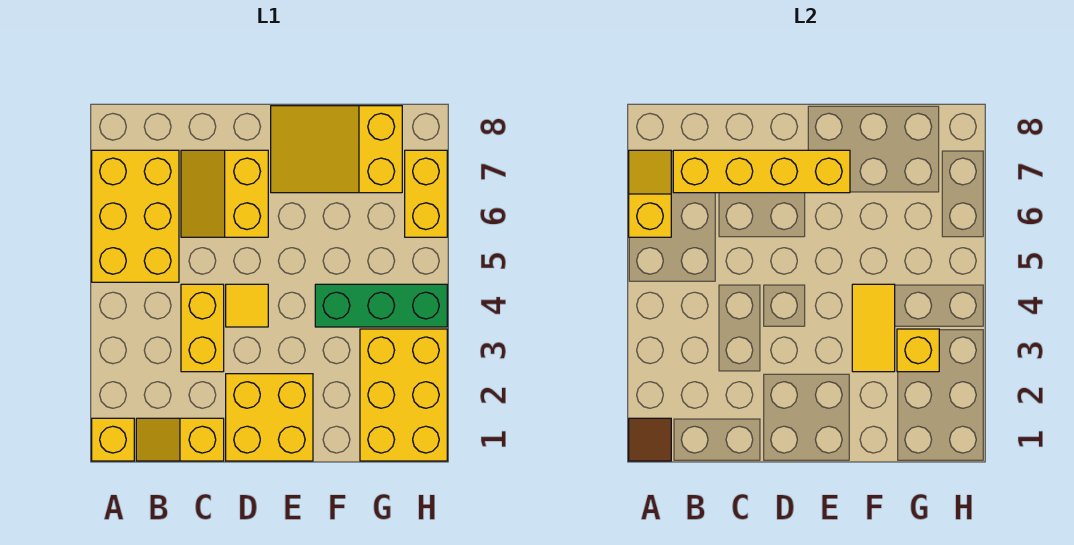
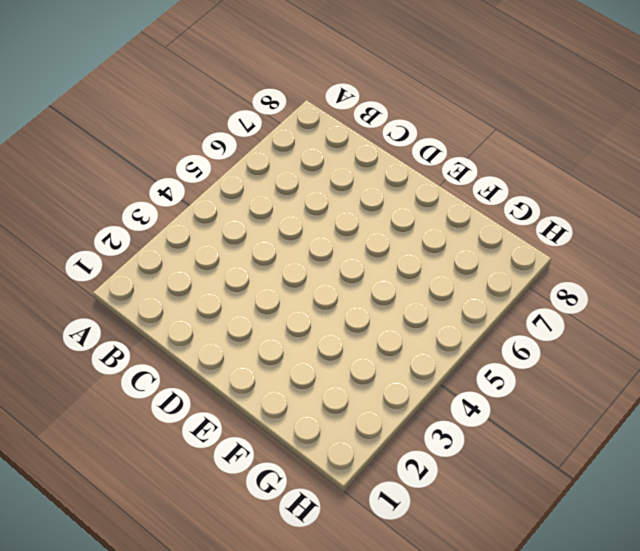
none -> yellow 1x1 brick [92,418,134,461]
none -> yellow 2x3 brick [92,150,179,282]
none -> yellow 1x2 slope [136,418,224,461]

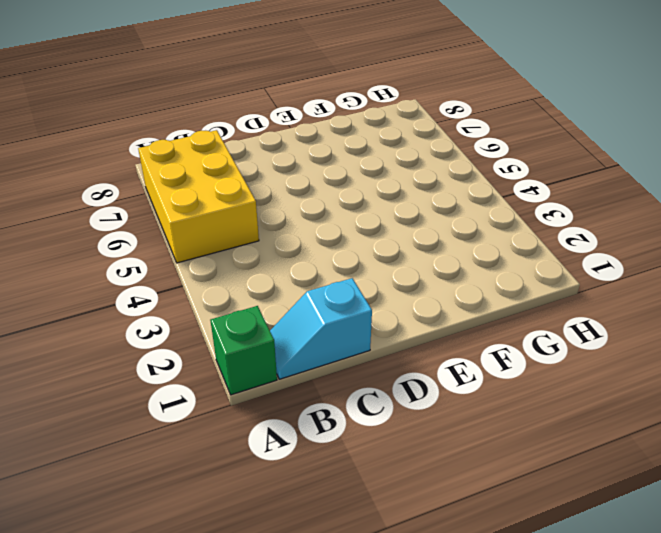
green 1x1 brick [210,306,277,395] -> yellow 1x1 brick [92,418,134,461]
cyan 1x2 slope [270,278,372,379] -> yellow 1x2 slope [136,418,224,461]
none -> yellow 1x2 brick [181,284,224,372]
none -> yellow 2x2 slope [181,150,268,237]
none -> yellow 2x2 brick [226,374,313,461]

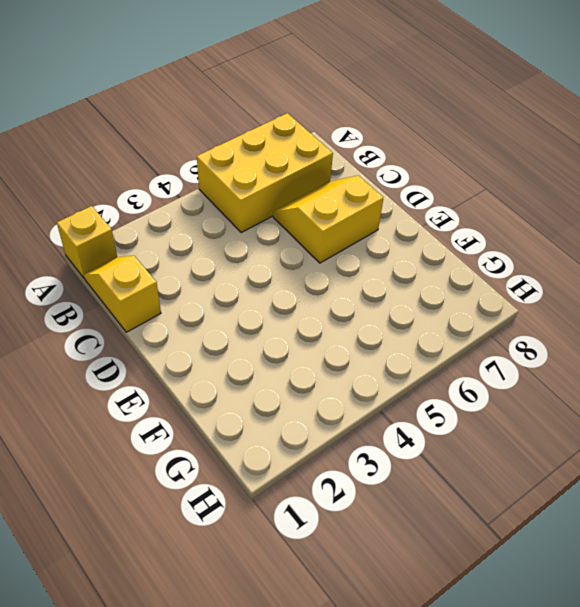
none -> yellow 1x2 brick [181,284,224,372]
none -> yellow 2x2 brick [226,374,313,461]
none -> yellow 1x1 tile [226,284,268,327]

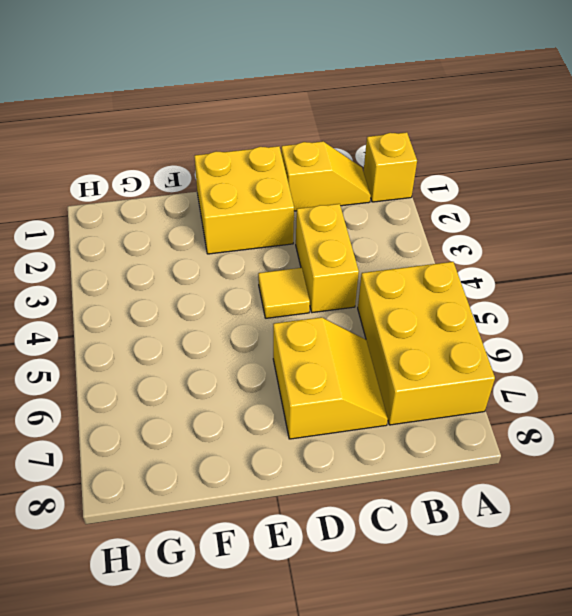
none -> yellow 2x3 slope [271,106,402,193]
none -> green 1x3 brick [315,284,447,327]
none -> yellow 2x3 brick [360,329,447,461]

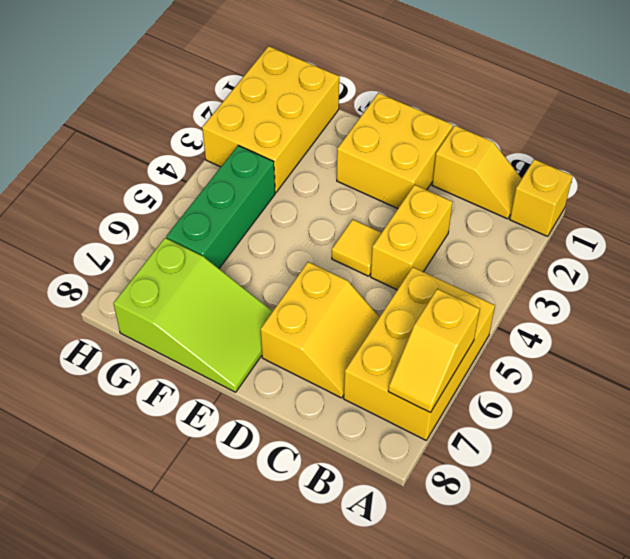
lime 2x3 slope [113,238,273,392] -> yellow 2x3 slope [271,106,402,193]
green 1x3 brick [166,146,275,268] -> green 1x3 brick turned to [315,284,447,327]
none -> yellow 1x2 brick [405,150,447,237]
none -> brown 1x1 tile [629,418,671,461]
none -> yellow 1x4 brick [673,150,850,193]

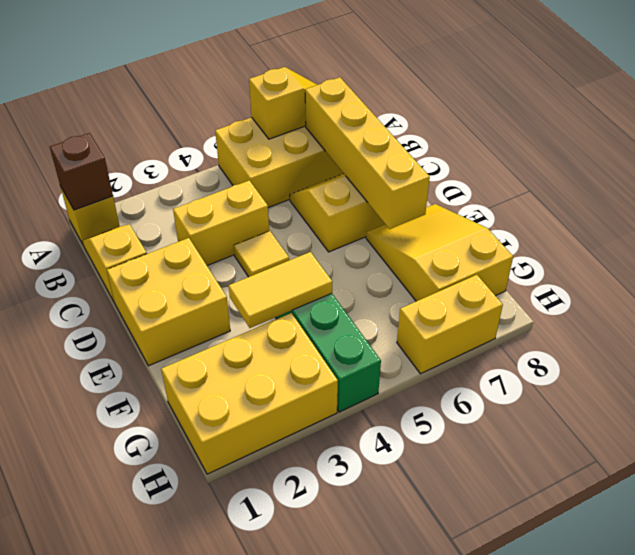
brown 1x1 brick [50,133,113,210] -> brown 1x1 tile [629,418,671,461]
none -> yellow 1x1 brick [897,329,939,372]

